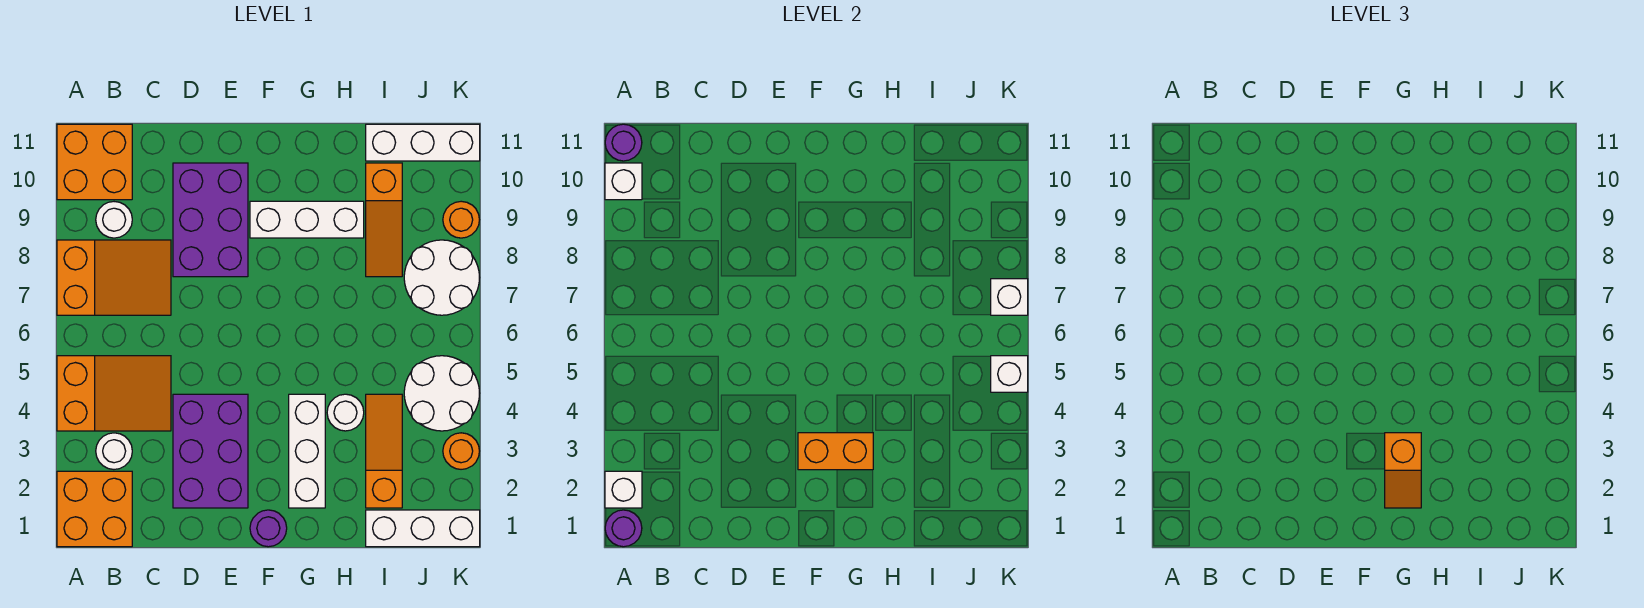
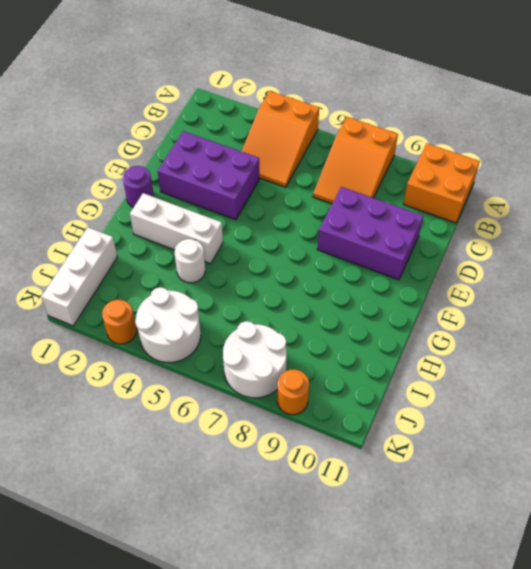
none -> orange 2x2 brick [57,471,132,547]
none -> white 1x1 round brick [96,433,132,469]
none -> white 1x1 round brick [96,202,132,238]

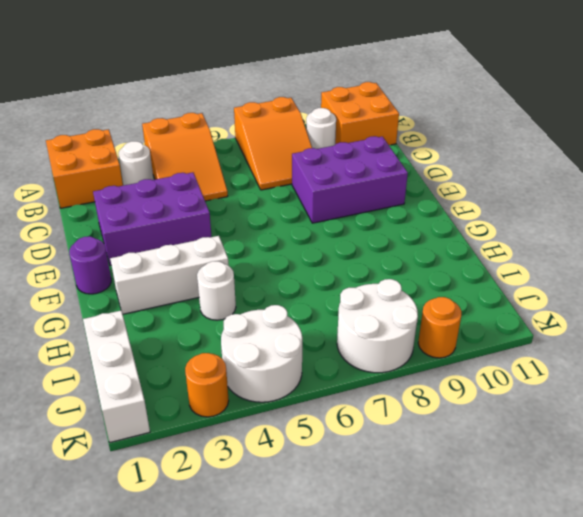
none -> white 1x3 brick [250,201,364,238]
none -> orange 1x3 slope [366,394,402,508]
none -> orange 1x3 slope [366,163,402,277]

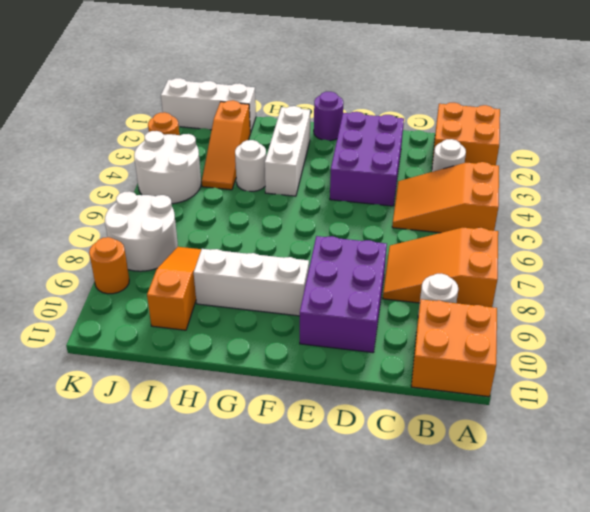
none -> white 1x3 brick [366,124,480,161]
none -> purple 1x1 round brick [605,510,642,547]
none -> white 1x1 brick [605,471,642,508]

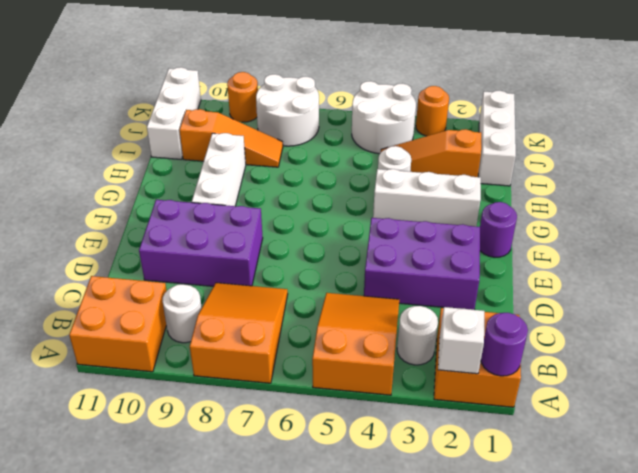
none -> white 1x1 brick [605,163,642,200]
none -> purple 1x1 round brick [605,124,642,161]
none -> orange 1x2 brick [798,433,873,470]

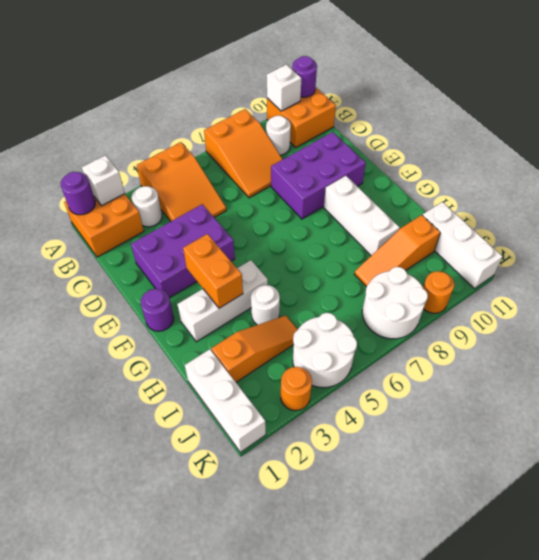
none -> white 1x1 brick [991,356,1028,392]
none -> white 1x1 brick [991,279,1028,315]
none -> orange 1x2 slope [1385,433,1421,508]

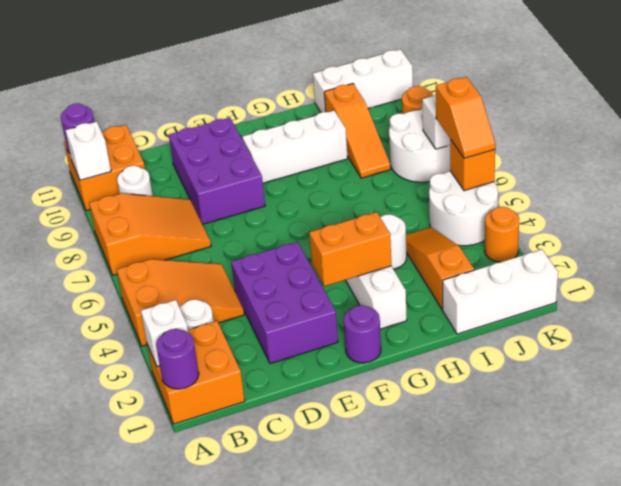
orange 1x1 brick [450,139,495,191] -> white 1x1 brick [991,356,1028,392]
orange 1x2 slope [436,77,495,158] -> orange 1x2 slope moved to [1385,433,1421,508]

